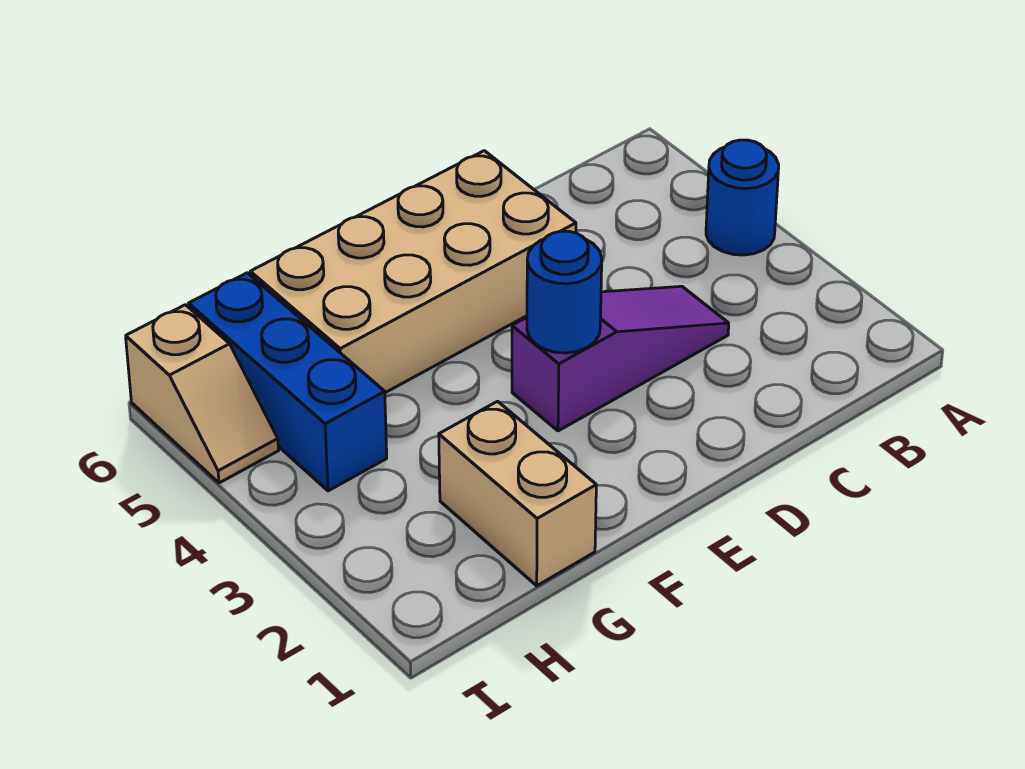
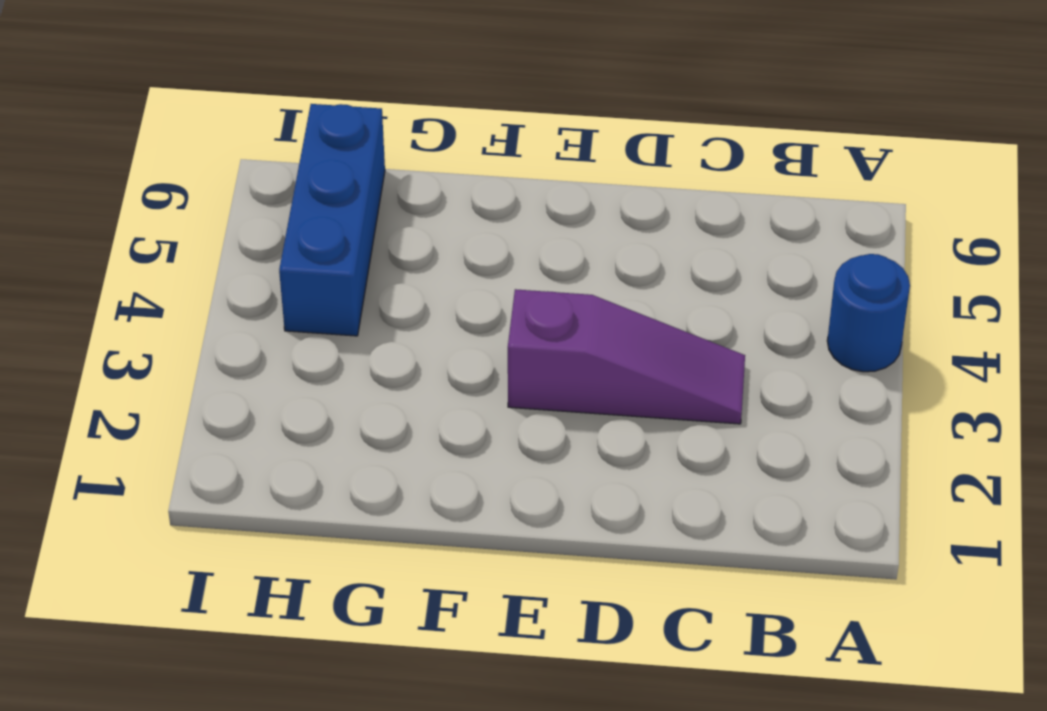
none -> tan 2x4 brick [250,151,576,393]
none -> tan 1x2 brick [439,401,596,586]

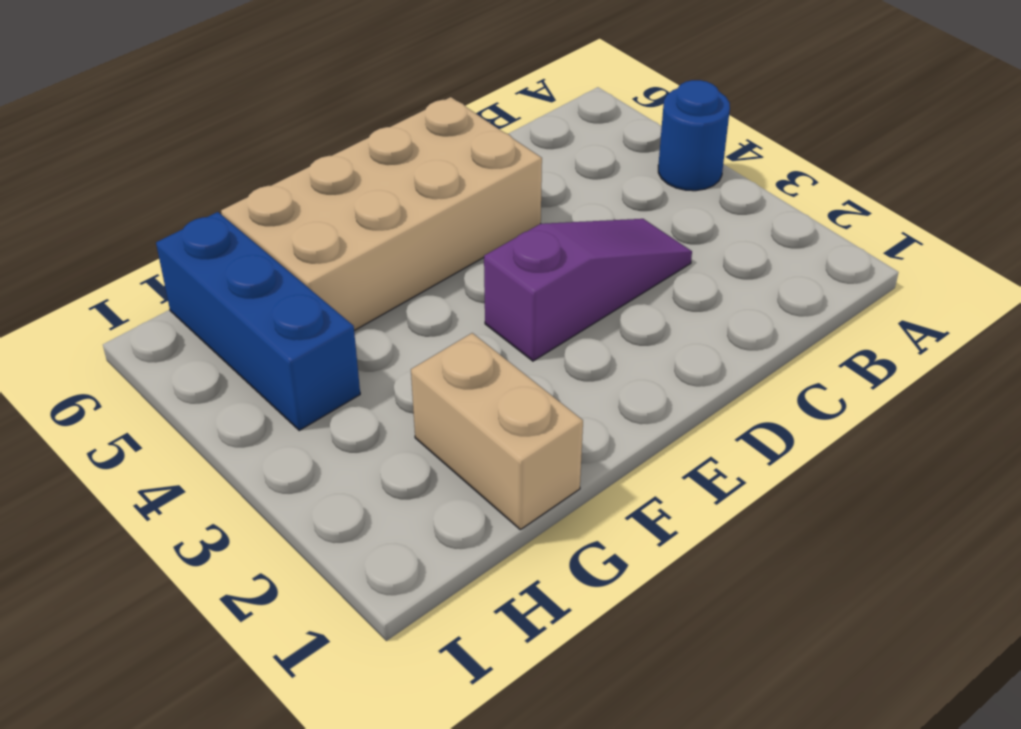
none -> tan 1x2 slope [126,305,278,483]
none -> blue 1x1 round brick [527,231,602,353]

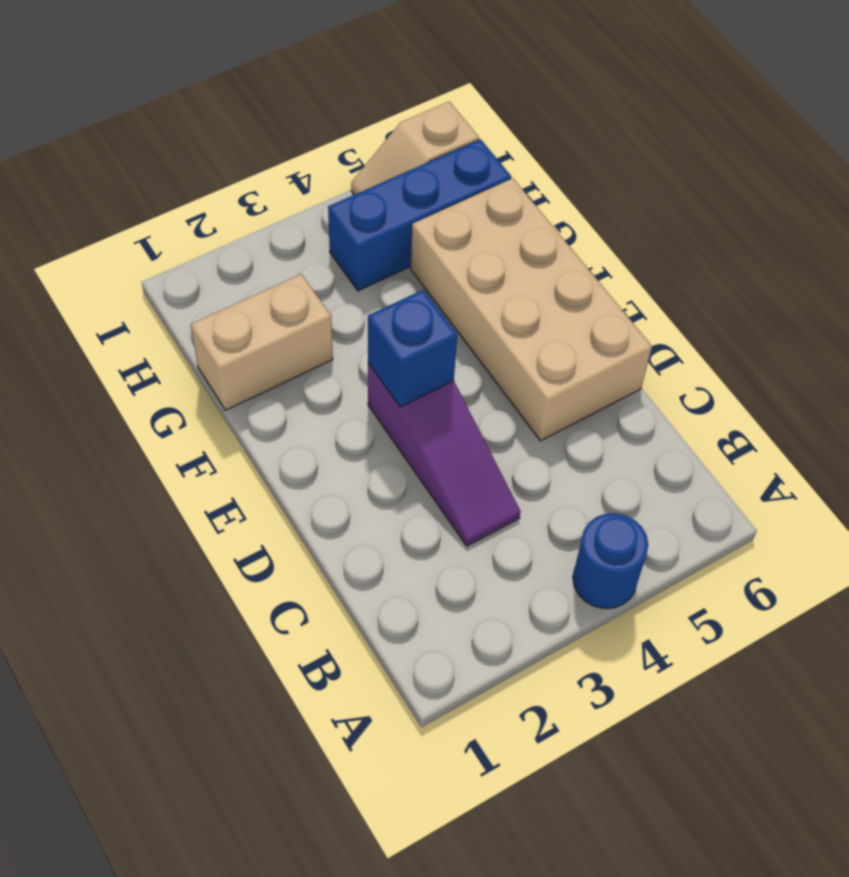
blue 1x1 brick [368,290,457,407] -> blue 1x1 round brick [527,231,602,353]

